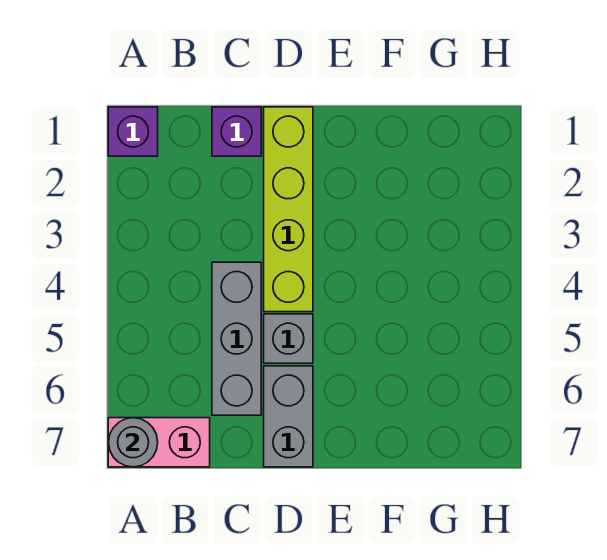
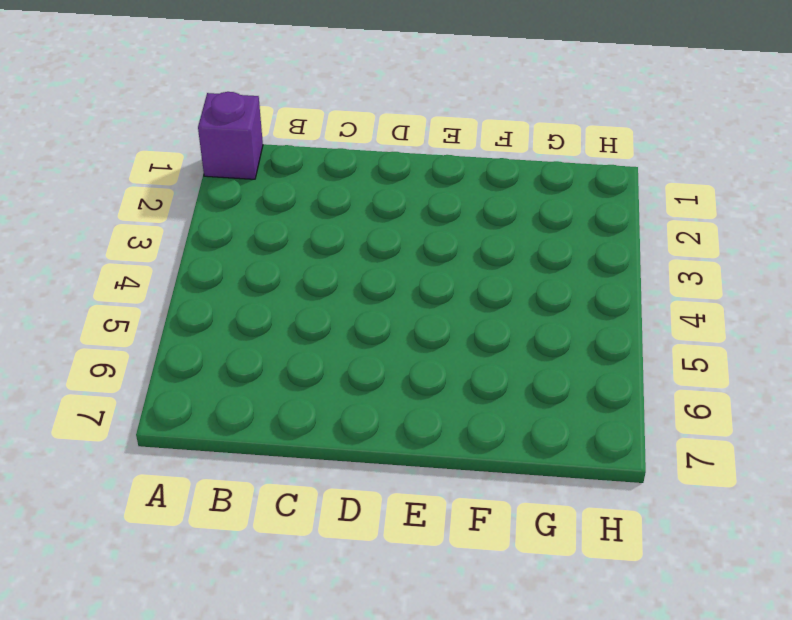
none -> pink 1x2 brick [108,418,210,467]
none -> purple 1x1 brick [212,107,261,156]

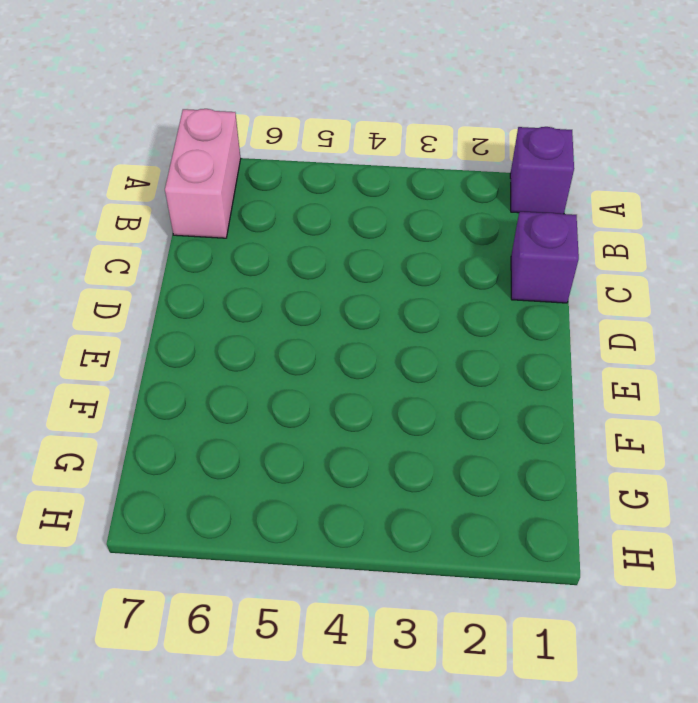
none -> grey 1x3 brick [212,262,261,415]
none -> lime 1x4 brick [264,107,313,312]

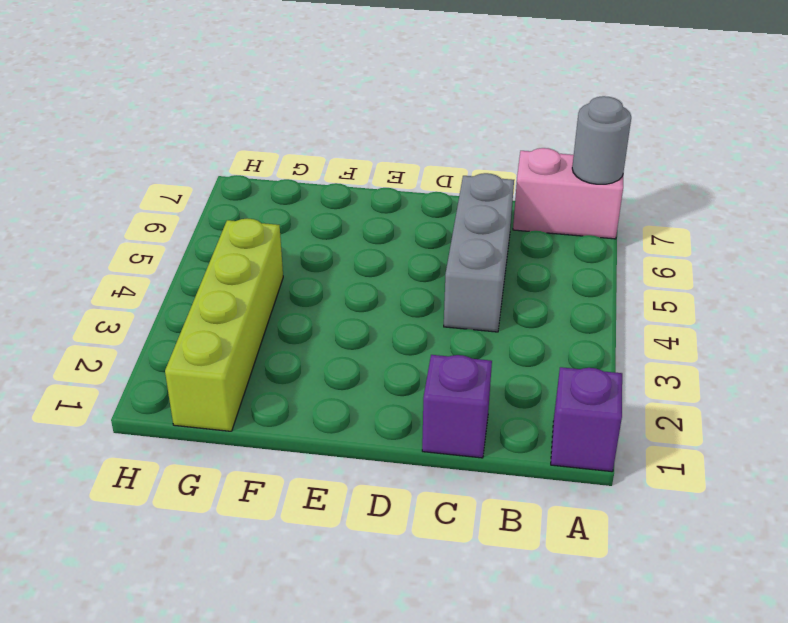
lime 1x4 brick [165,218,283,431] -> lime 1x4 brick moved to [264,107,313,312]
none -> grey 1x1 brick [264,314,313,363]
none -> grey 1x2 brick [264,366,313,467]

